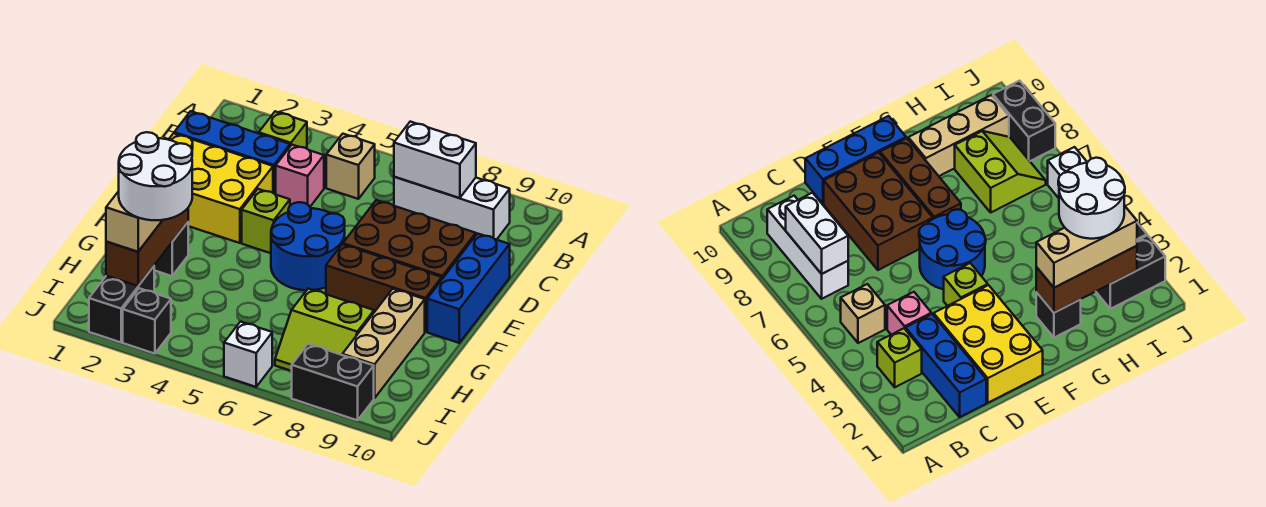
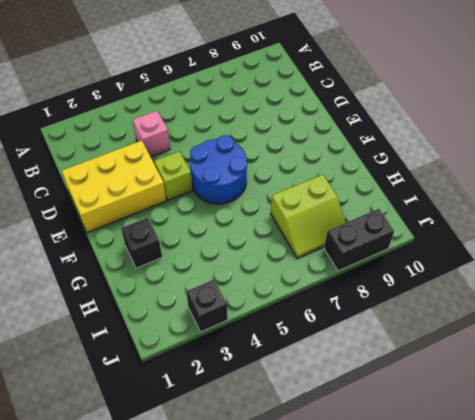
none -> lime 1x1 brick [259,111,307,149]
none -> tan 1x1 brick [326,134,375,199]
none -> white 1x3 brick [394,177,510,240]

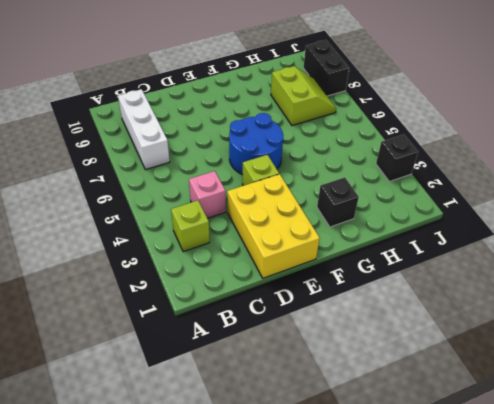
none -> tan 1x1 brick [326,134,375,199]
none -> blue 1x3 brick [174,111,290,195]
none -> brown 2x3 brick [343,200,476,279]

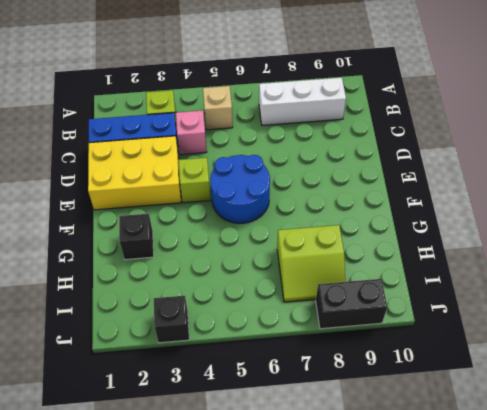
none -> brown 2x3 brick [343,200,476,279]
none -> blue 1x3 brick [427,234,510,343]
none -> brown 1x3 brick [326,244,442,332]

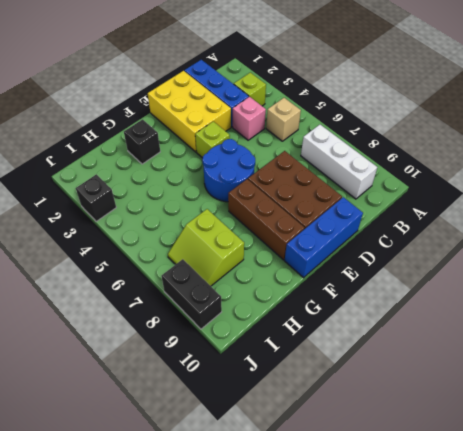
none -> tan 1x3 brick [342,289,425,398]
none -> black 1x2 brick [89,266,154,342]
none -> white 1x1 brick [224,322,272,387]

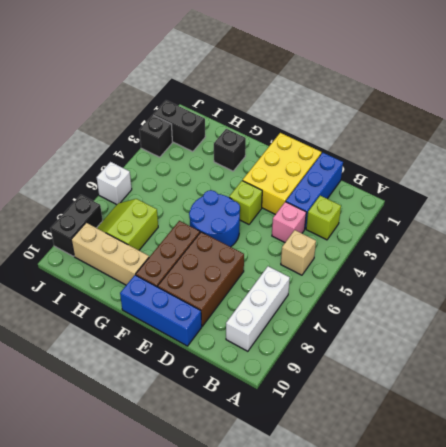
none -> white 1x2 brick [394,122,476,198]
none -> brown 1x3 brick [106,208,188,286]
none -> tan 1x3 brick [106,191,162,252]

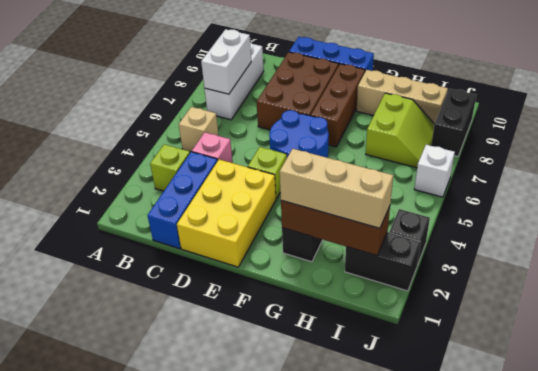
none -> white 2x2 round brick [119,132,192,220]

